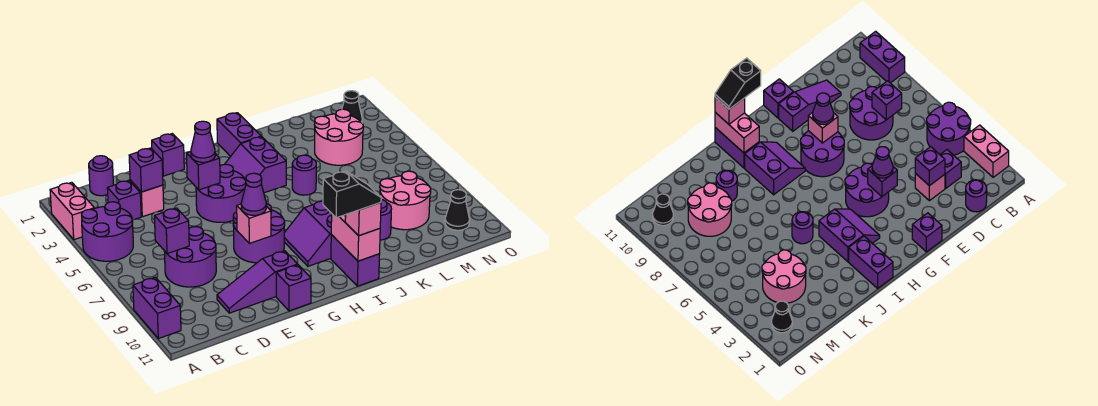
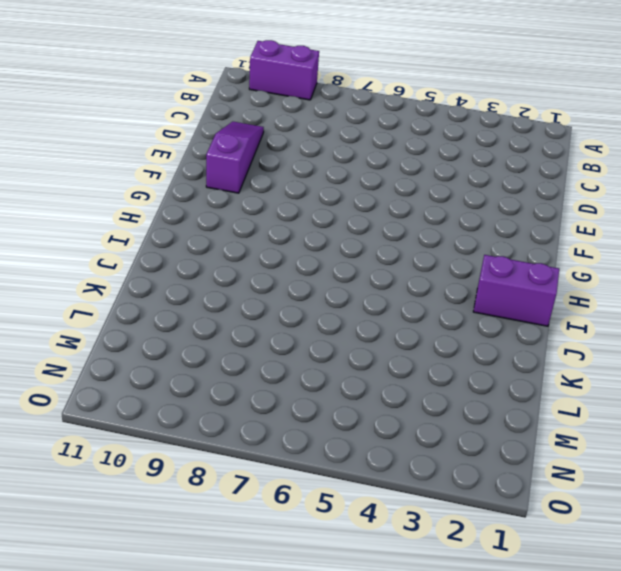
none -> pink 1x2 brick [50,182,95,240]
none -> purple 2x2 round brick [82,202,133,261]
none -> purple 1x1 round brick [89,156,114,196]
none -> purple 1x1 brick [107,180,141,220]

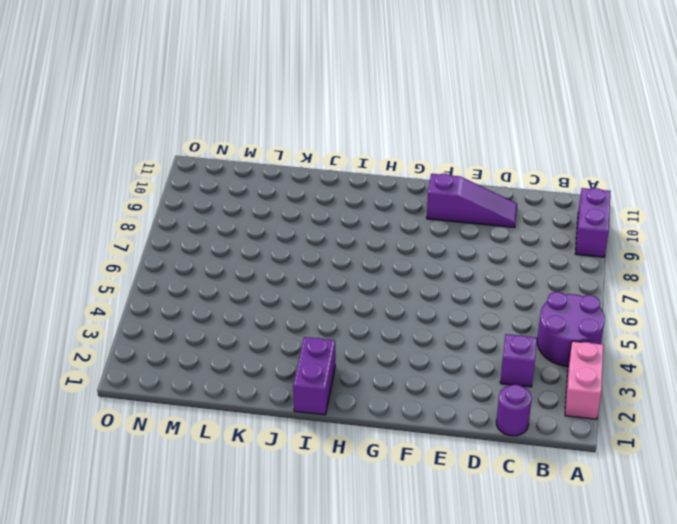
none -> purple 2x2 round brick [164,227,216,287]
none -> pink 1x1 brick [130,180,164,217]
none -> purple 1x1 brick [152,134,184,176]
none -> purple 2x2 round brick [196,164,246,222]

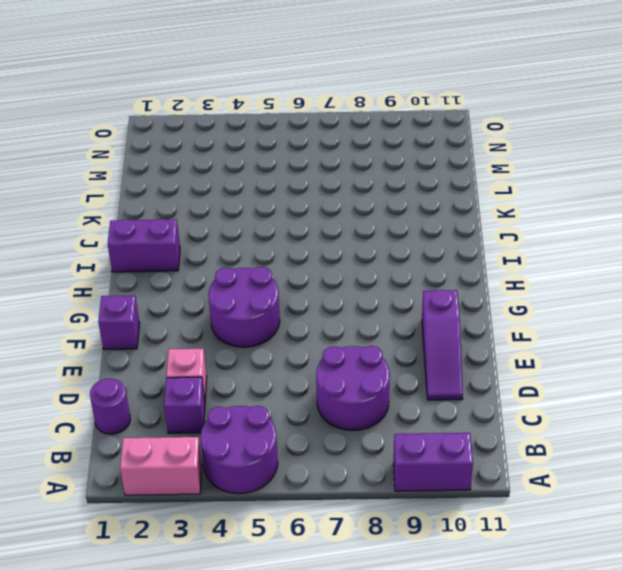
none -> purple 2x2 round brick [233,204,285,263]
none -> purple 1x1 brick [276,265,311,311]
none -> purple 2x2 slope [224,137,286,193]
none -> purple 2x2 slope [284,201,332,266]

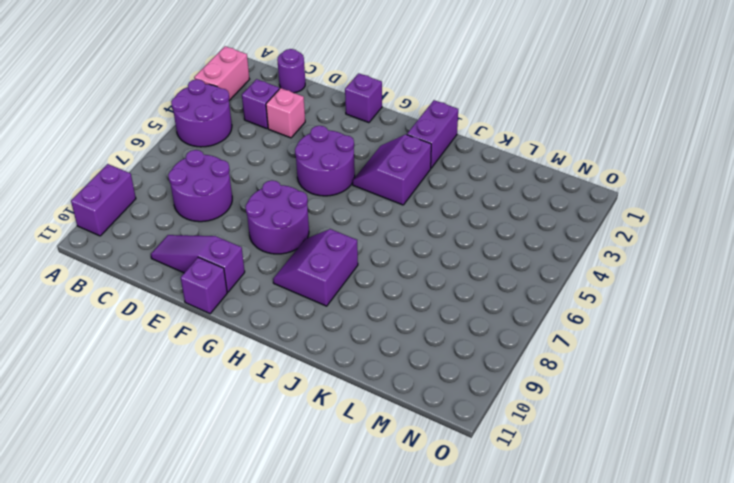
none -> purple 1x2 brick [331,235,380,286]
none -> purple 1x1 round brick [292,155,316,195]
none -> purple 1x1 round brick [380,200,391,240]
none -> pink 2x2 round brick [314,109,363,165]

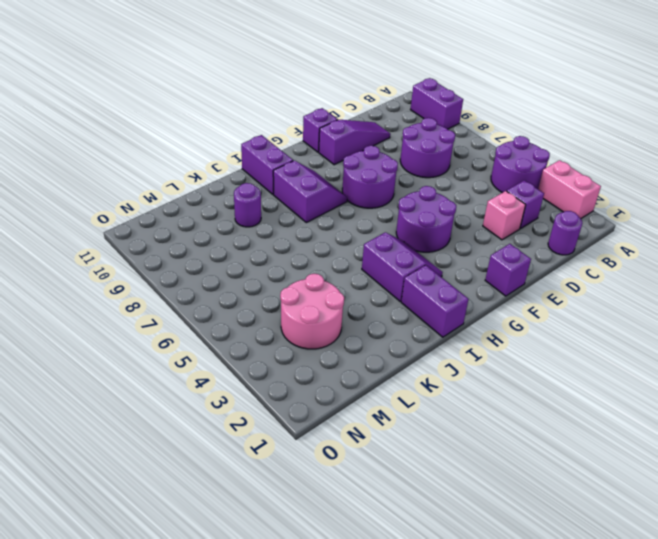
none -> purple 1x1 round brick [292,155,316,195]
none -> pink 2x2 round brick [380,171,431,230]
none -> black 1x1 cone [342,91,362,123]
none -> black 1x1 cone [445,190,470,230]

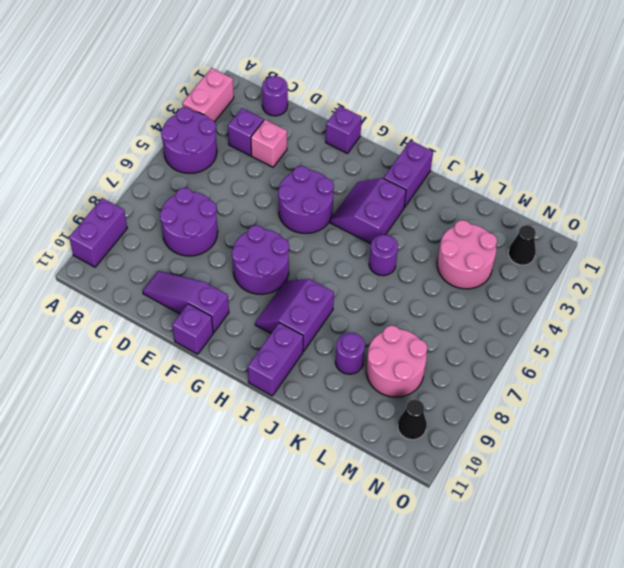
none -> purple 1x1 brick [154,208,189,254]
none -> purple 1x1 brick [129,148,163,192]
none -> purple 1x1 brick [187,151,220,190]
none -> pink 1x1 brick [237,204,271,243]

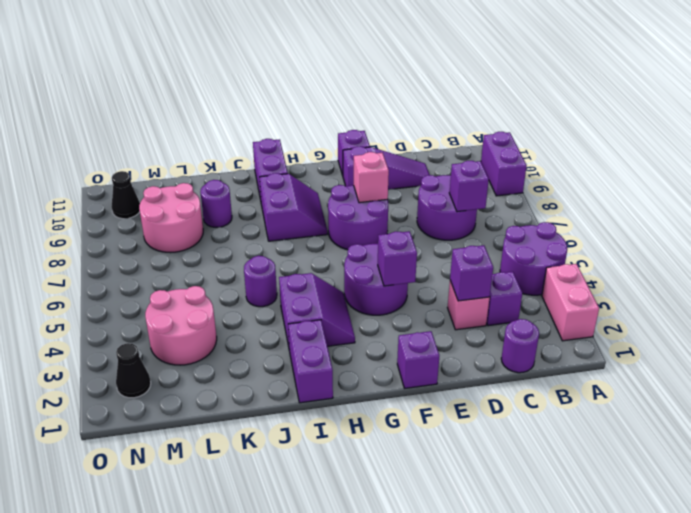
none -> pink 1x2 brick [331,214,380,261]
none -> purple 1x1 cone [191,121,215,162]
none -> purple 1x1 cone [241,173,266,215]
none -> pink 1x1 brick [345,203,381,236]

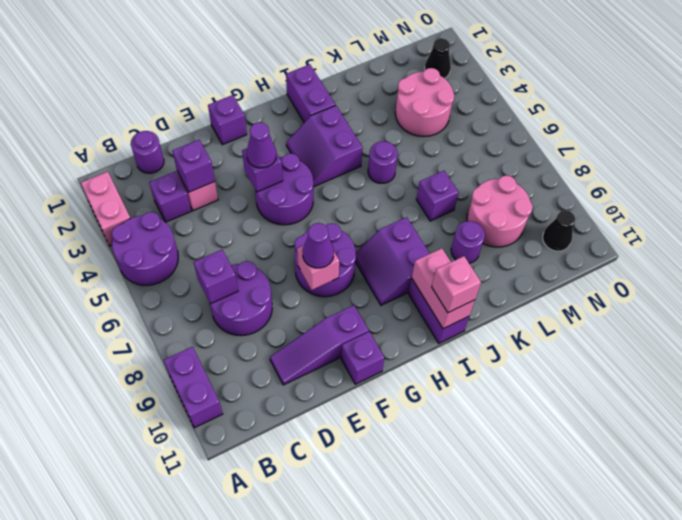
purple 1x1 brick [416,171,459,221] -> none
none -> black 1x2 slope [323,171,381,218]

